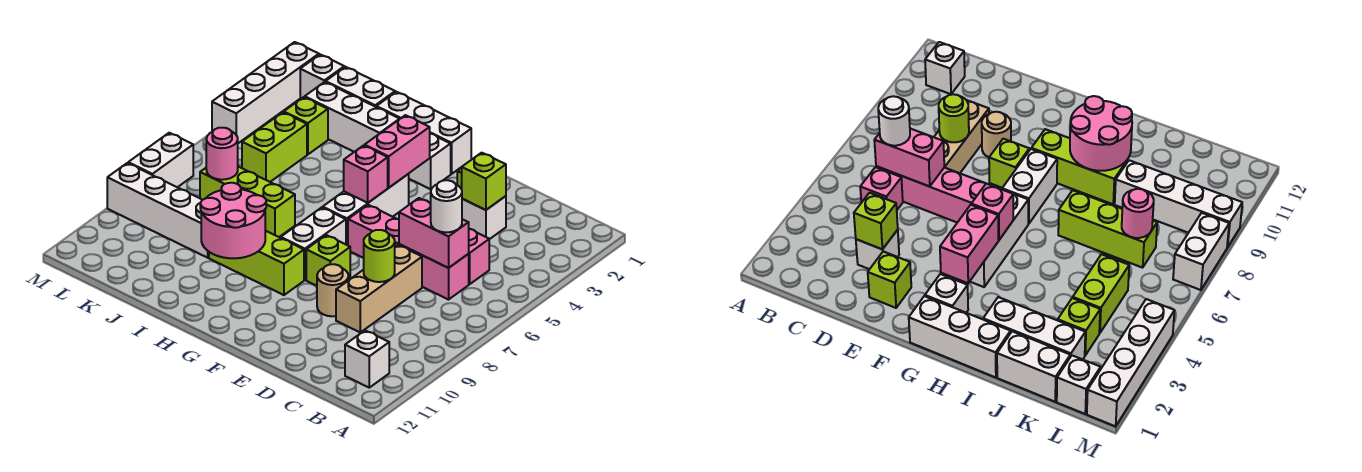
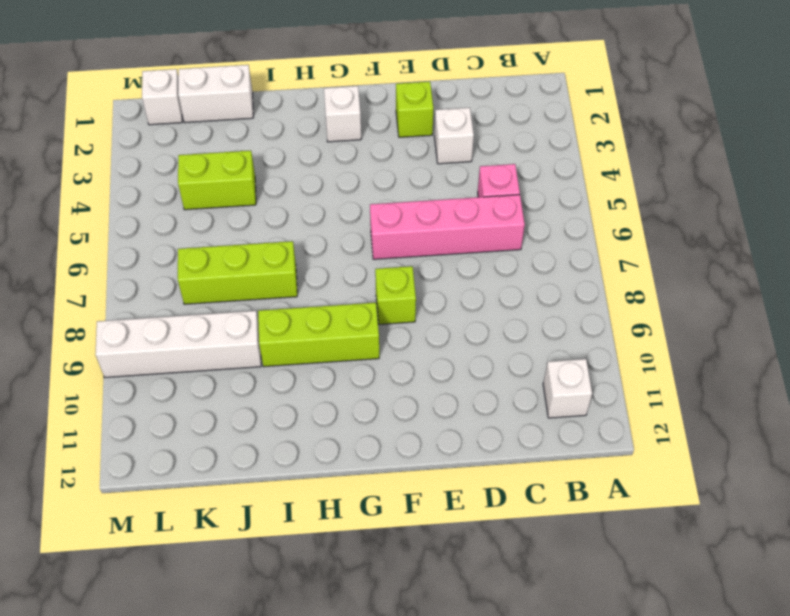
lime 1x2 brick [178,151,256,210] -> lime 1x2 brick turned to [242,112,307,182]
none -> tan 1x3 brick [336,245,422,332]
none -> tan 1x1 round brick [317,264,348,316]
none -> white 1x3 brick [376,92,472,174]
none -> white 1x3 brick [323,174,409,245]

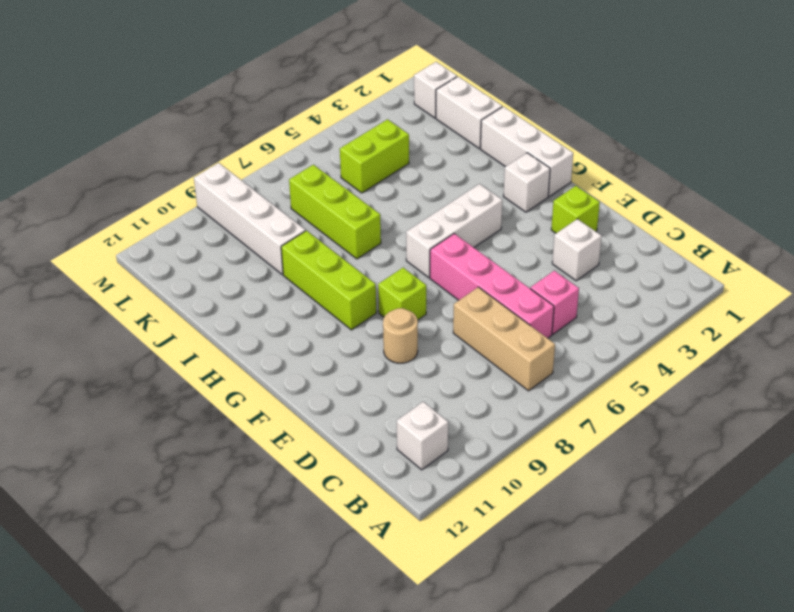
tan 1x3 brick [453,287,555,391] -> tan 1x3 brick turned to [336,245,422,332]
none -> white 1x2 brick [281,207,346,280]
none -> white 1x3 brick [305,82,399,152]
none -> lime 1x1 brick [284,97,328,154]
none -> white 1x4 brick [212,42,319,143]

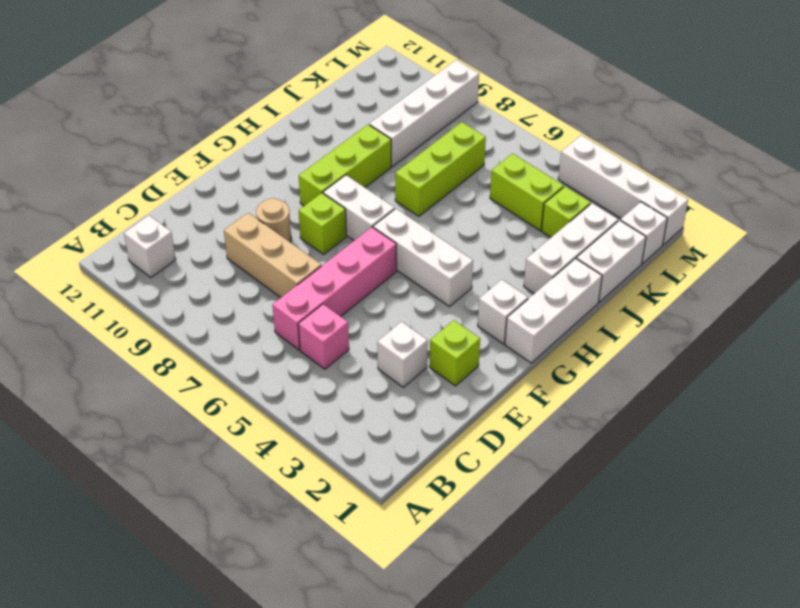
none -> white 1x2 brick [128,133,193,187]
none -> pink 1x2 brick [399,198,469,268]
none -> lime 1x1 brick [462,153,506,210]
none -> lime 1x1 round brick [364,230,395,282]

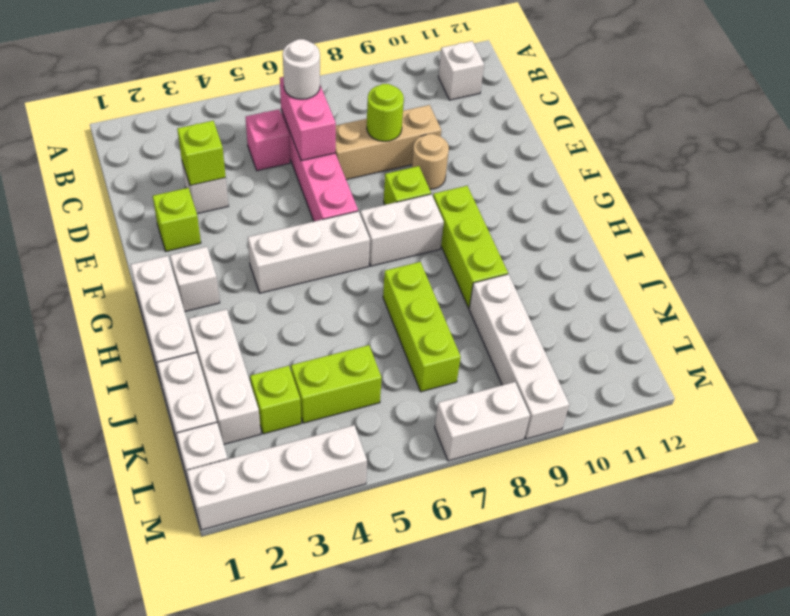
none -> pink 1x2 brick [365,115,430,188]
none -> pink 1x1 brick [344,145,388,203]
none -> pink 2x2 round brick [200,183,266,258]
none -> pink 1x1 round brick [206,128,238,180]

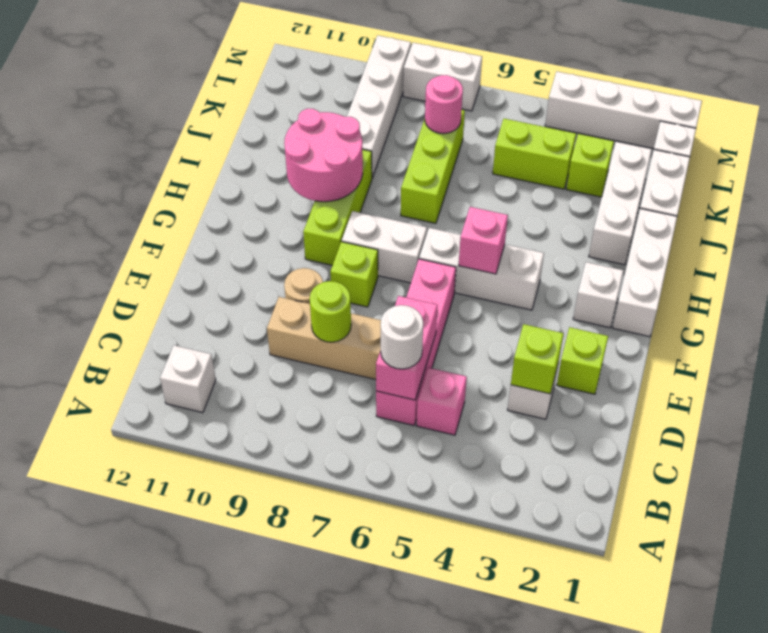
none -> pink 1x2 brick [365,115,430,188]

